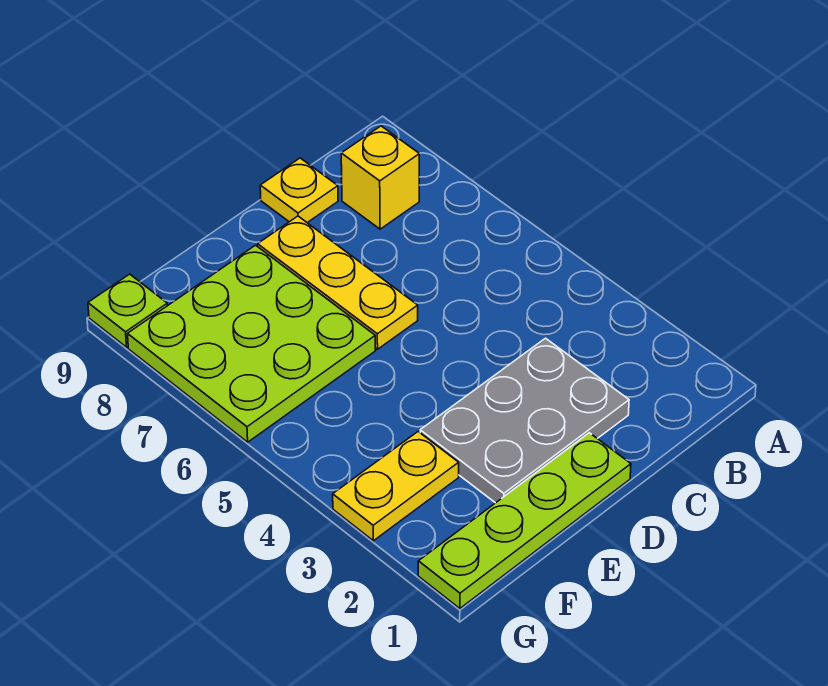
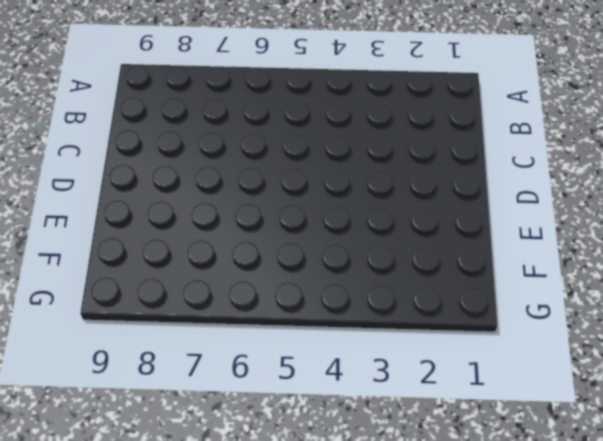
none -> yellow 1x1 brick [341,126,419,229]
none -> grey 2x3 plate [420,338,629,503]

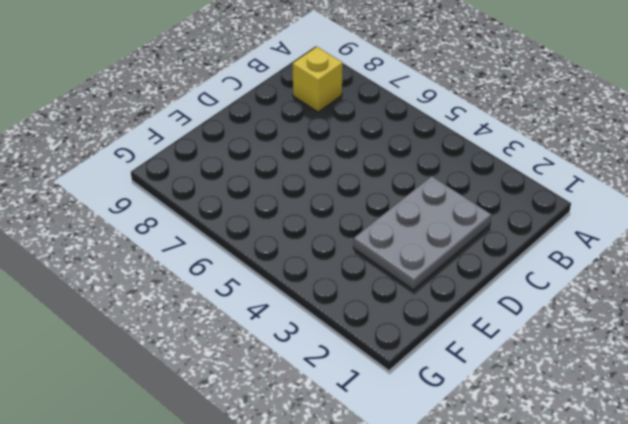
none -> yellow 1x1 plate [260,158,338,223]
none -> lime 1x4 plate [418,433,631,608]

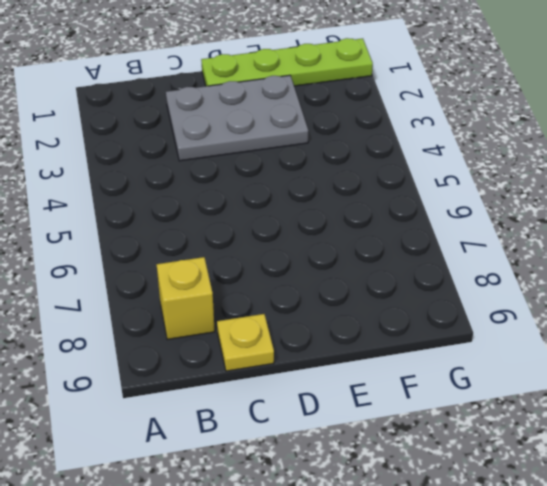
none -> yellow 1x3 plate [258,216,418,349]
none -> lime 3x3 plate [128,245,376,442]

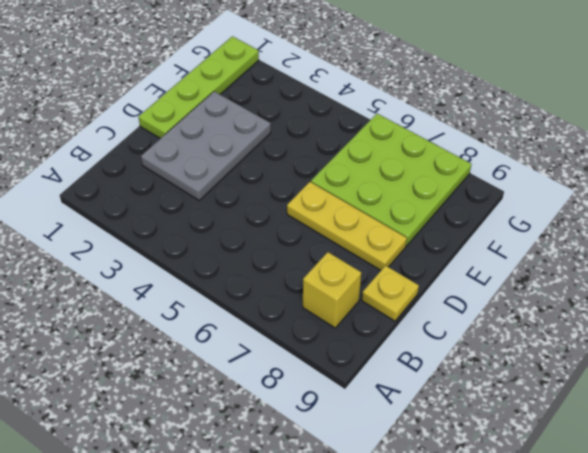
none -> yellow 1x2 plate [333,432,459,541]
none -> lime 1x1 plate [88,274,167,347]

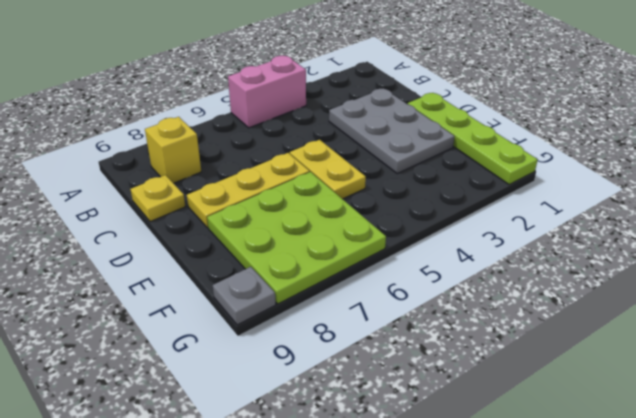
pink 1x2 brick [228,56,306,128] -> none
yellow 1x2 plate [290,140,366,199] -> yellow 1x2 plate moved to [333,432,459,541]
grey 1x1 plate [213,267,276,325] -> lime 1x1 plate [88,274,167,347]

